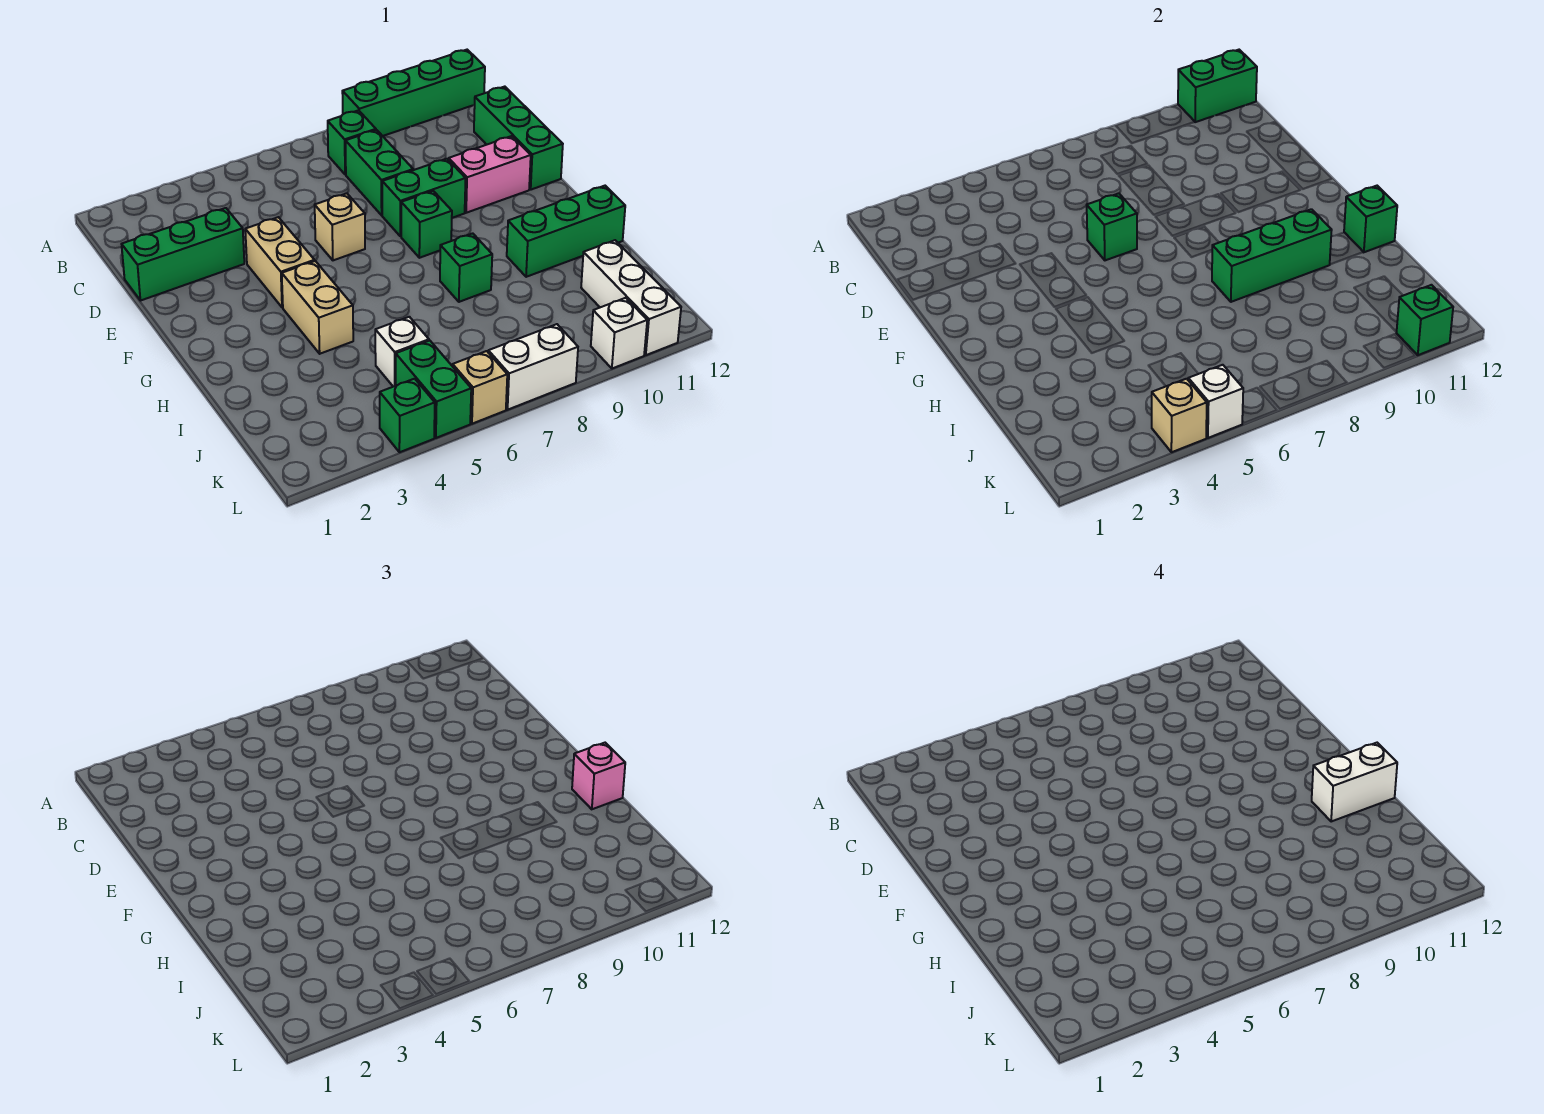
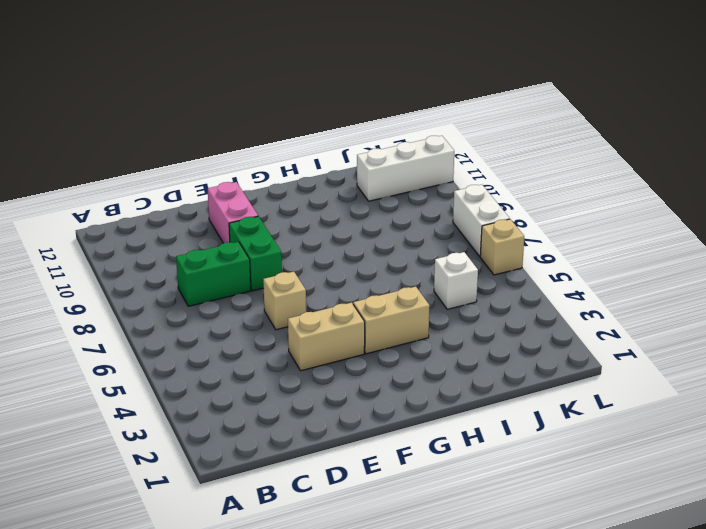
none -> green 1x4 brick [342,50,485,136]
none -> green 1x1 brick [328,110,376,175]
none -> green 1x3 brick [474,87,563,190]

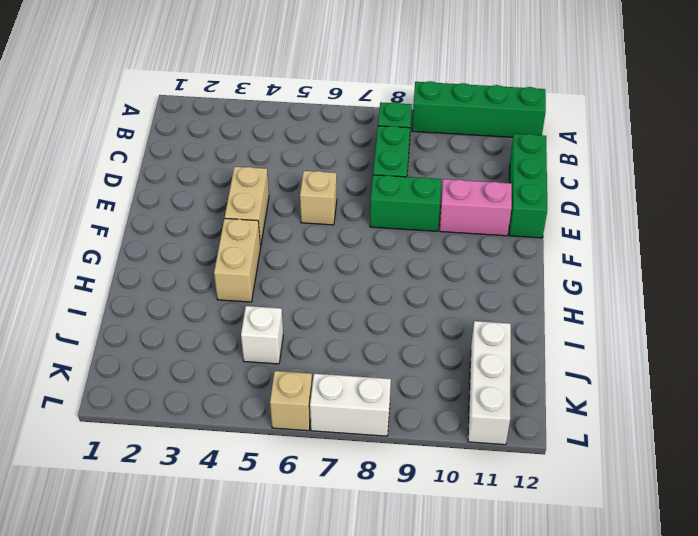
none -> green 1x3 brick [122,208,244,301]
none -> green 1x1 brick [401,191,452,258]
none -> green 1x1 brick [440,233,492,302]

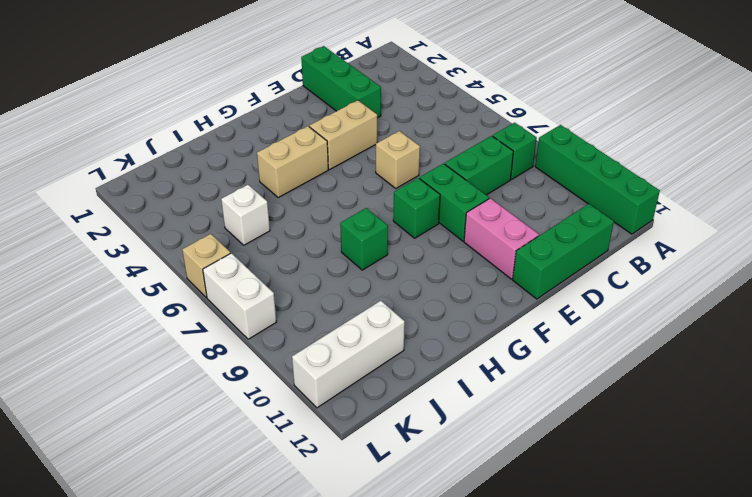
none -> green 1x3 brick [507,186,625,277]
none -> green 1x2 brick [396,341,471,438]
none -> green 1x1 brick [380,379,435,452]

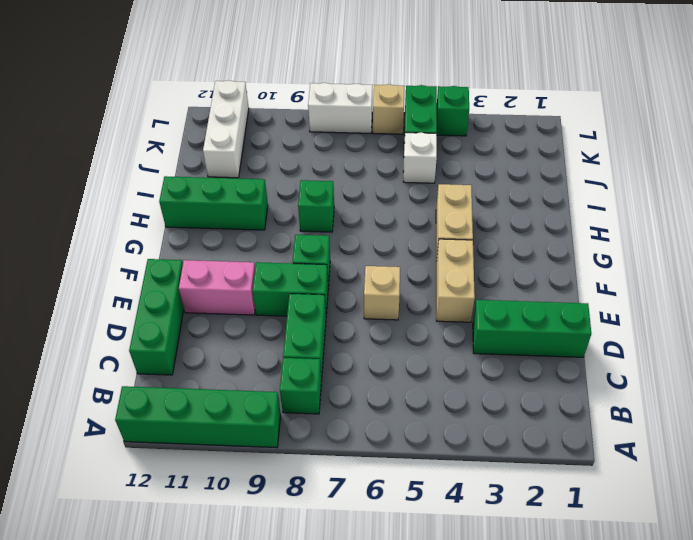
none -> white 1x1 brick [591,298,647,369]
none -> green 1x2 brick [1178,50,1257,122]
none -> green 1x1 brick [1087,193,1137,260]

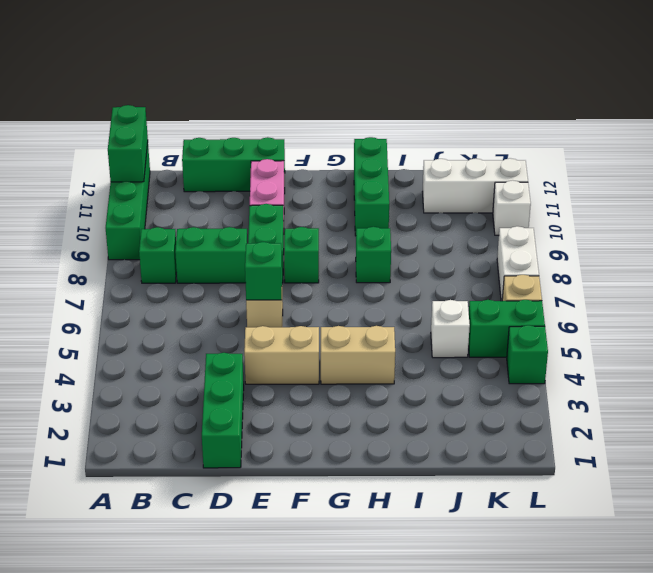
none -> green 1x3 brick [1212,209,1332,302]
none -> green 1x1 brick [1344,186,1397,252]
none -> tan 1x1 brick [1152,379,1207,452]

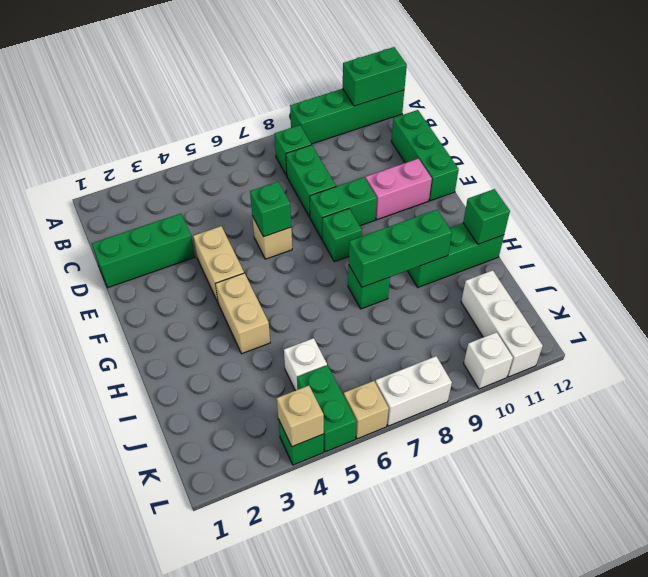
none -> white 1x1 brick [1188,365,1243,438]
none -> green 1x1 brick [1397,285,1453,355]
none -> pink 1x1 brick [572,743,625,809]

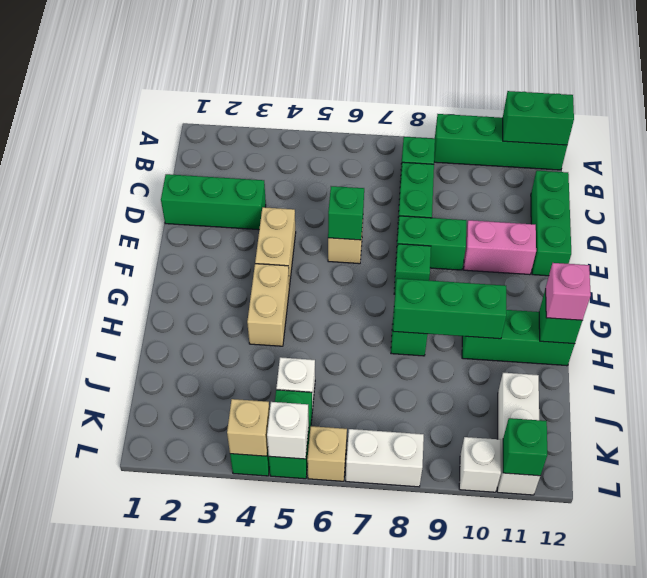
none -> white 1x2 brick [1312,743,1397,822]

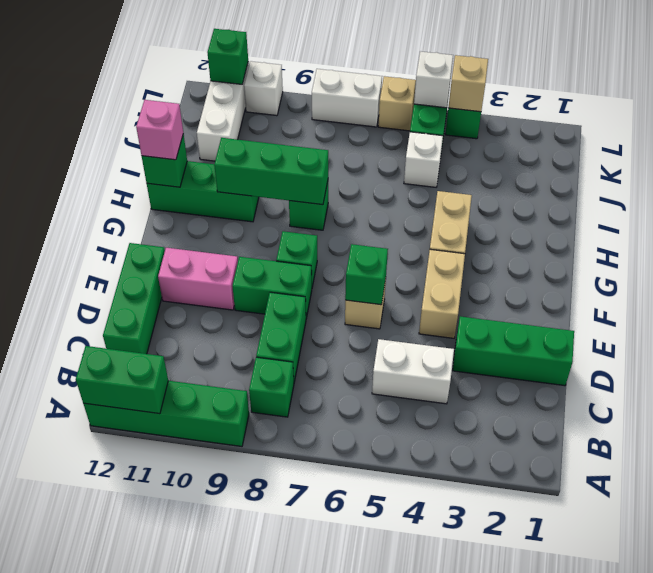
white 1x2 brick [372,339,454,404] -> white 1x2 brick moved to [1312,743,1397,822]

